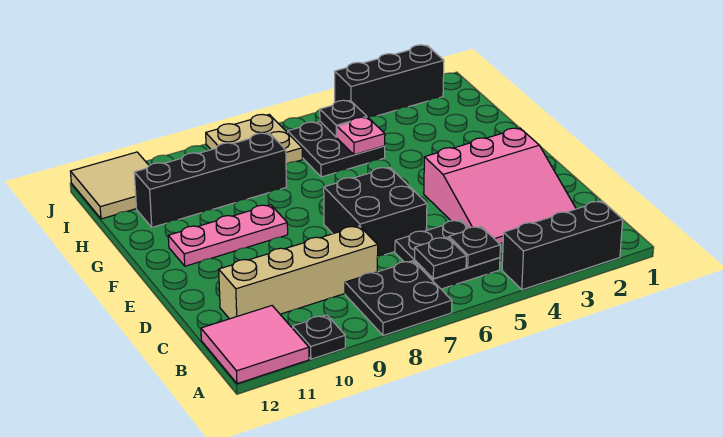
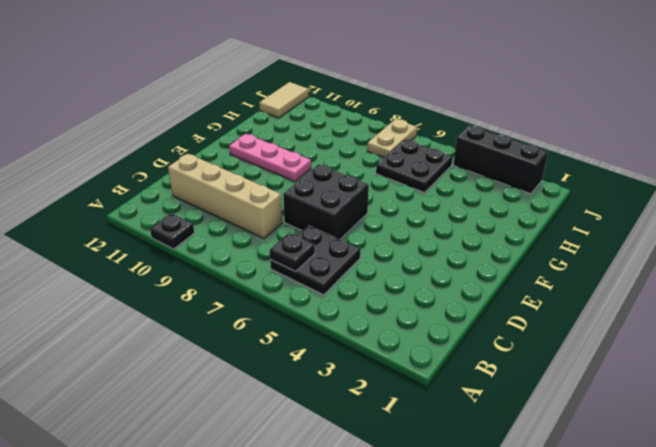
tan 1x2 plate [367,119,417,158] -> tan 2x2 plate [206,114,302,164]
tan 1x2 tile [259,82,309,118] -> tan 2x2 tile [70,152,149,219]
none -> black 1x3 brick [502,201,623,290]
none -> black 2x2 plate [345,261,452,335]
none -> pink 2x2 tile [201,306,309,384]

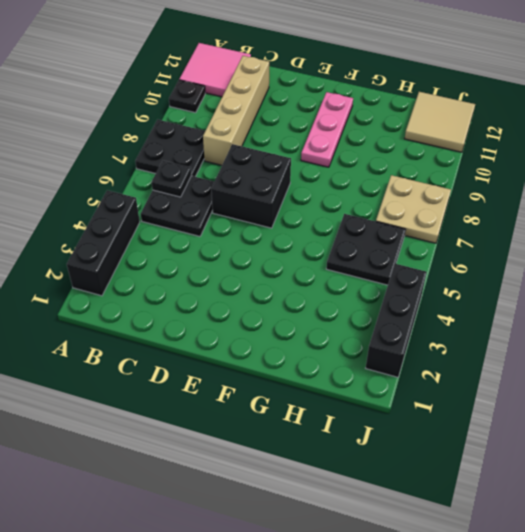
none -> pink 3x3 slope [424,128,576,244]
none -> black 1x4 brick [134,133,286,227]
none -> black 1x1 plate [449,226,500,268]

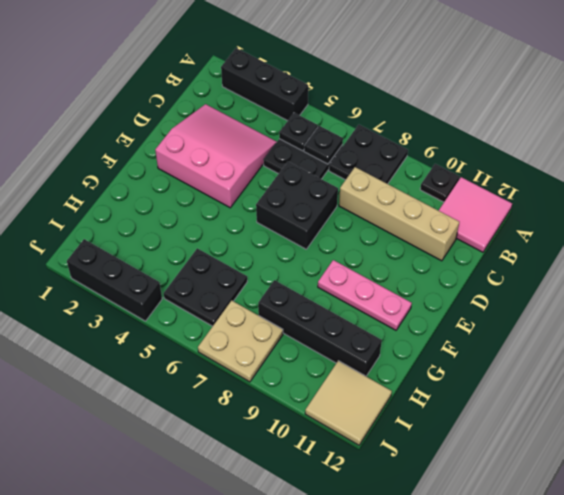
none -> pink 1x1 plate [337,117,385,155]
none -> black 1x1 plate [320,100,367,137]

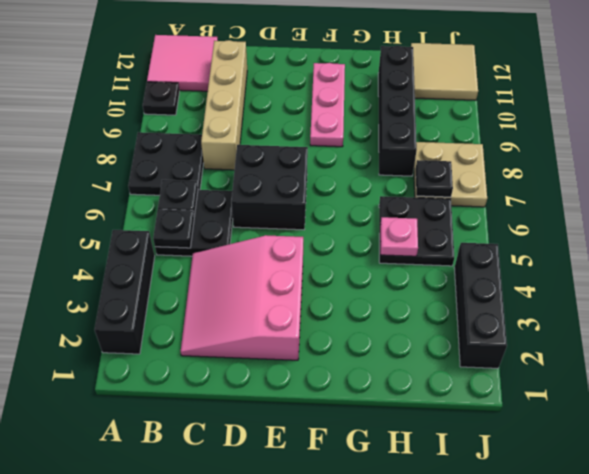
black 1x1 plate [416,160,453,197] -> black 1x1 plate moved to [320,100,367,137]

